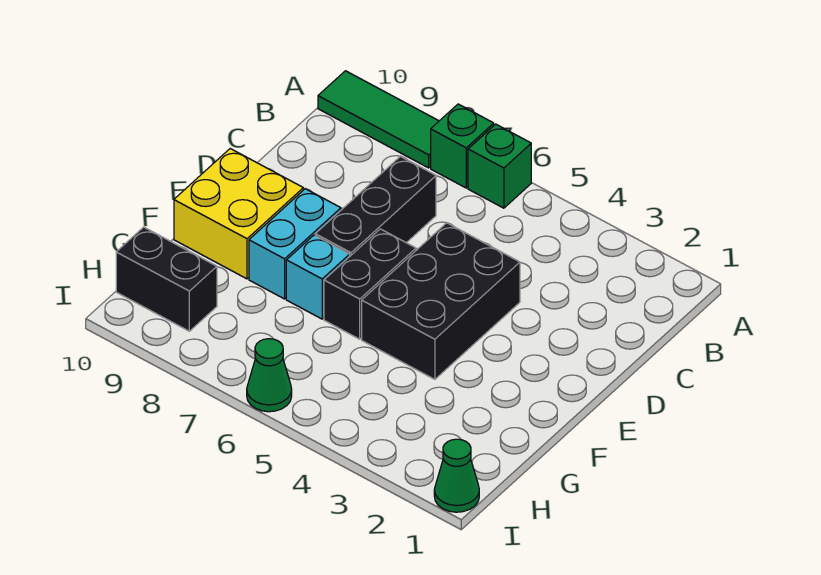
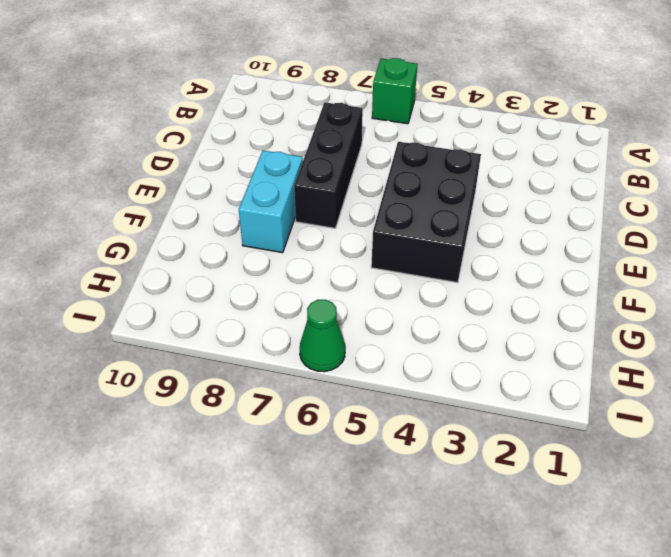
none -> green 1x1 brick [431,104,494,188]
none -> green 1x3 tile [318,71,439,168]
none -> black 1x2 brick [324,229,416,339]

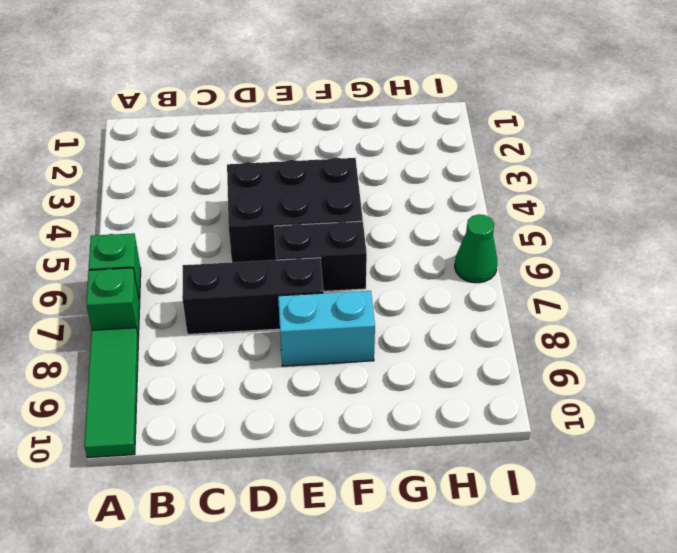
none -> yellow 2x2 brick [174,149,303,279]
none -> cyan 1x1 brick [286,235,350,319]
none -> black 1x2 brick [116,227,217,331]

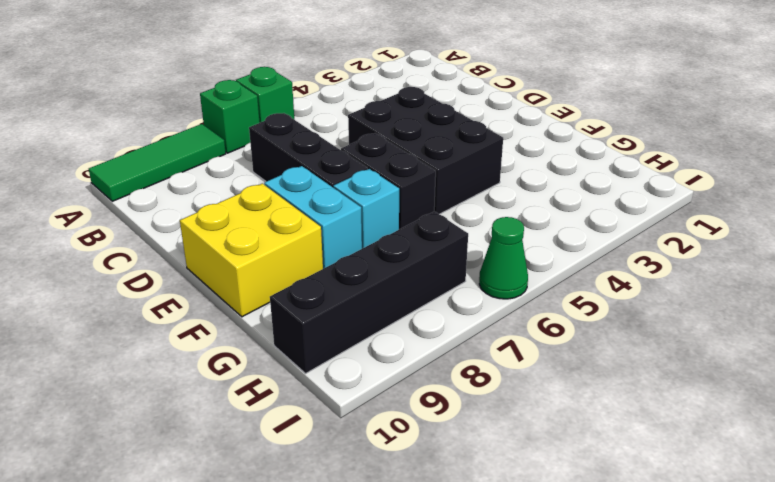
black 1x4 brick [270,211,468,374] -> black 1x2 brick [116,227,217,331]
none -> green 1x1 cone [434,439,479,512]

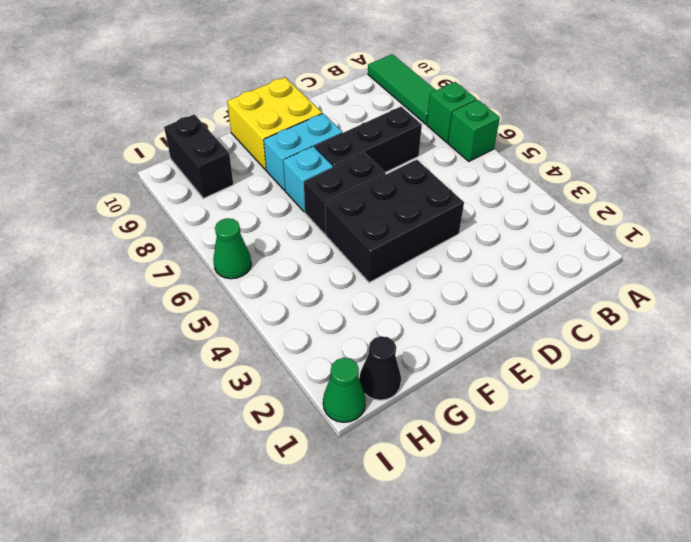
black 1x1 cone [359,336,401,400] -> none

